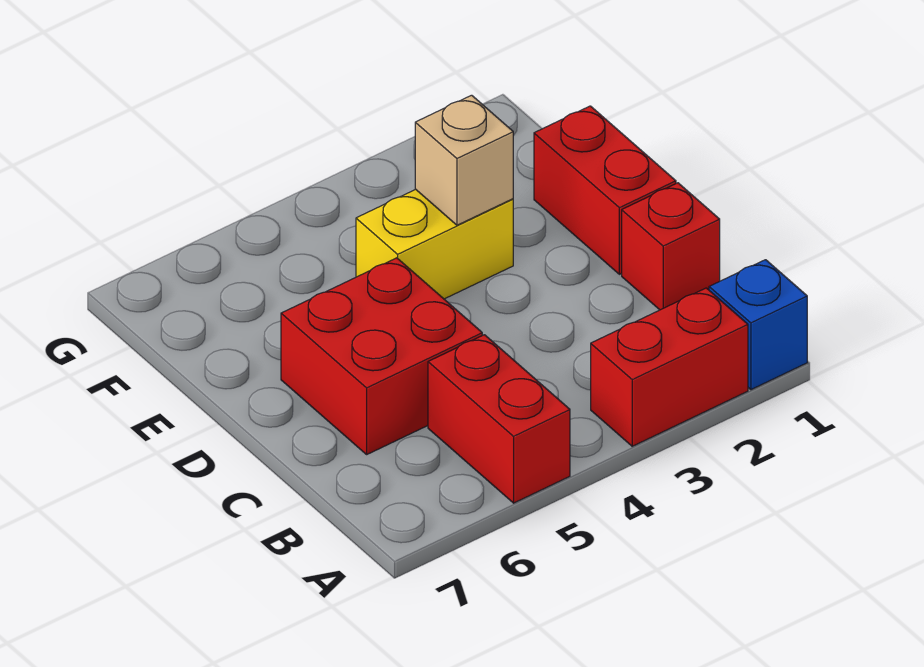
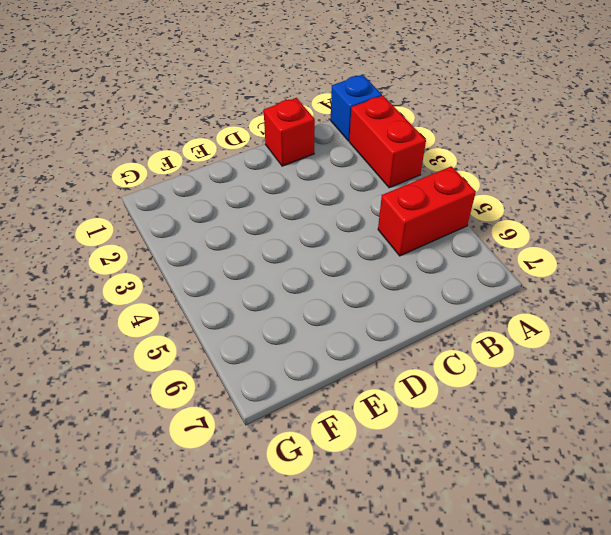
none -> red 2x2 brick [281,258,482,454]
none -> red 1x2 brick [534,106,676,274]

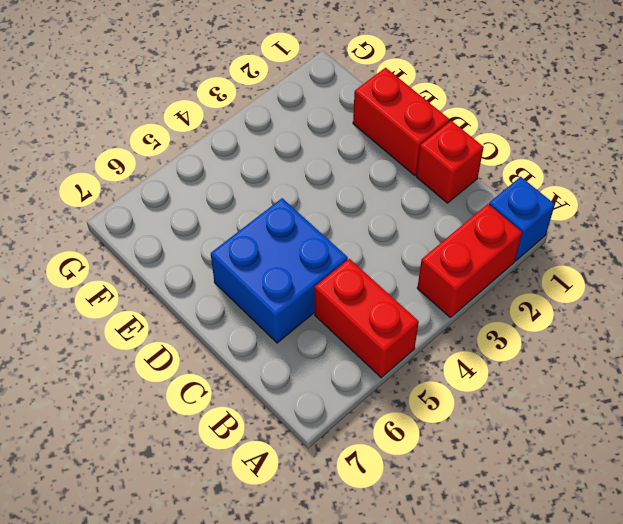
blue 2x2 brick [211,198,348,343] -> red 2x2 brick [281,258,482,454]
none -> yellow 1x2 brick [356,189,513,299]
none -> tan 1x1 brick [415,95,513,225]

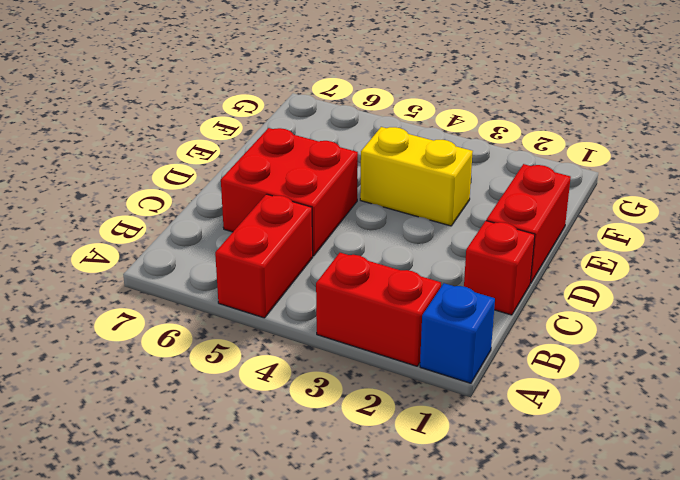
none -> tan 1x1 brick [415,95,513,225]

